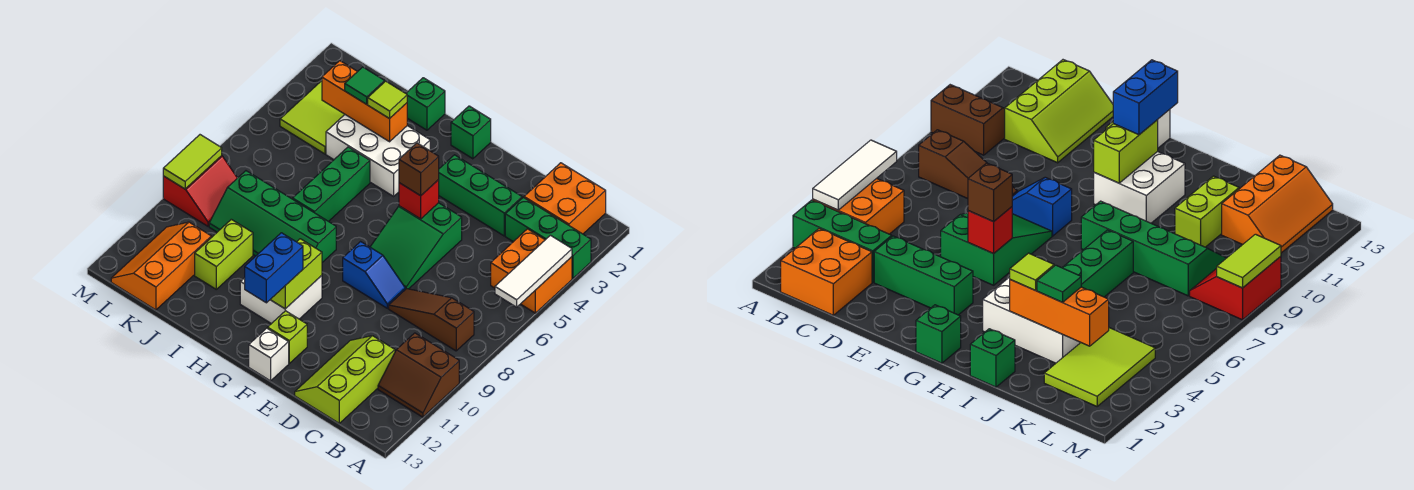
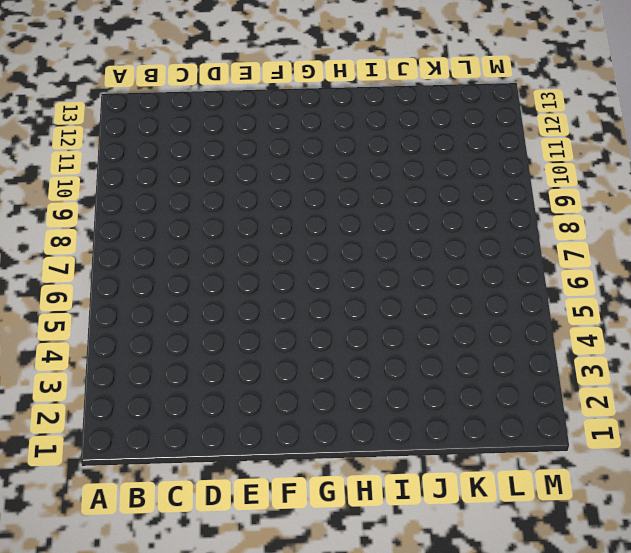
none -> green 1x3 brick [505,197,591,278]
none -> orange 2x2 brick [491,229,572,313]
none -> brown 2x2 slope [378,333,459,417]
none -> orange 2x2 brick [524,163,606,234]

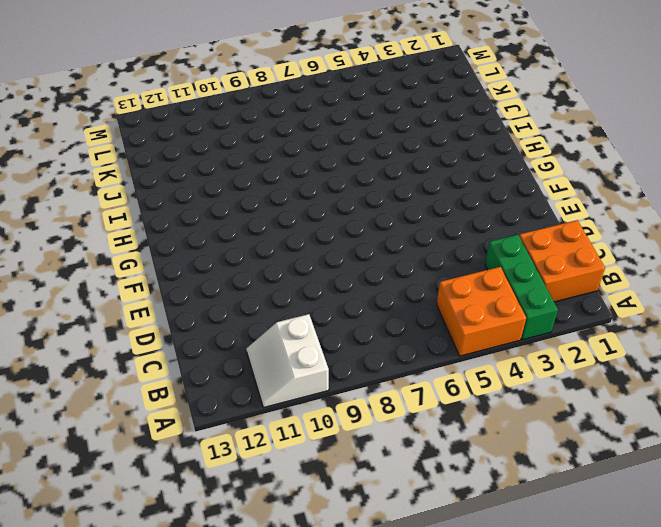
white 2x2 slope [246,314,329,408] -> brown 2x2 slope [378,333,459,417]
none -> brown 1x3 slope [389,289,474,351]
none -> lime 2x3 slope [295,336,395,423]
none -> green 1x3 brick [439,155,522,236]
none -> green 2x3 slope [370,203,462,289]

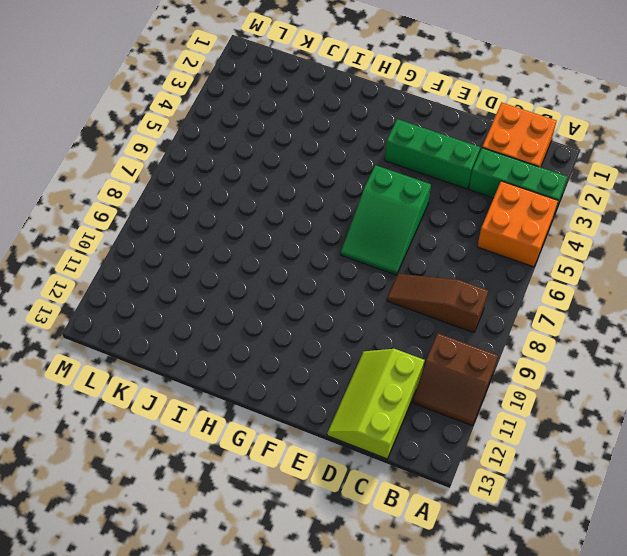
none -> blue 1x2 slope [343,242,405,308]
none -> lime 1x1 brick [268,311,307,363]
none -> white 1x1 brick [249,328,289,381]
none -> green 1x1 brick [451,106,491,159]

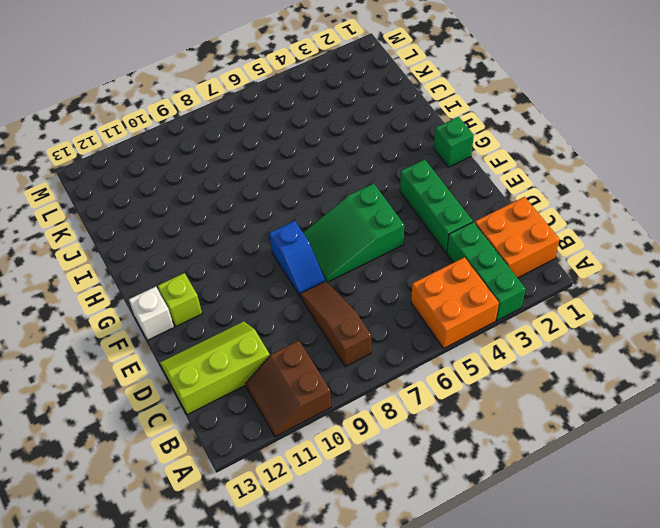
none -> white 2x2 brick [240,276,322,324]
none -> white 2x3 brick [326,115,430,196]
none -> green 2x4 slope [209,171,336,262]
none -> green 1x1 brick [406,78,445,130]

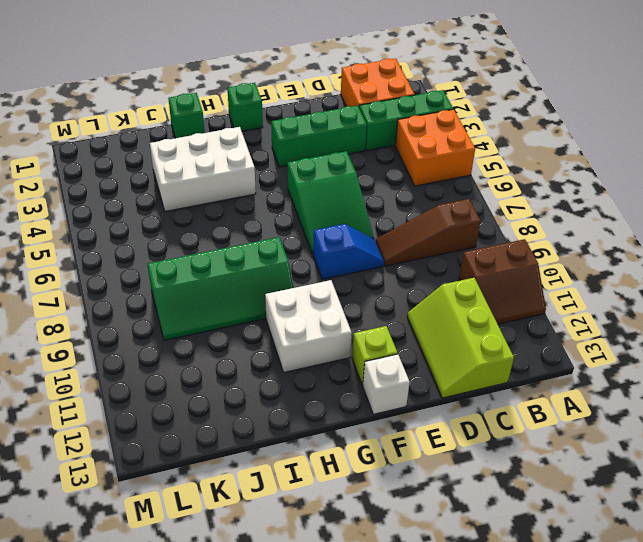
none -> green 1x3 brick [293,147,370,222]
none -> lime 1x2 brick [195,219,253,289]
none -> lime 2x3 tile [280,81,345,154]
none -> orange 2x3 slope [111,222,211,310]

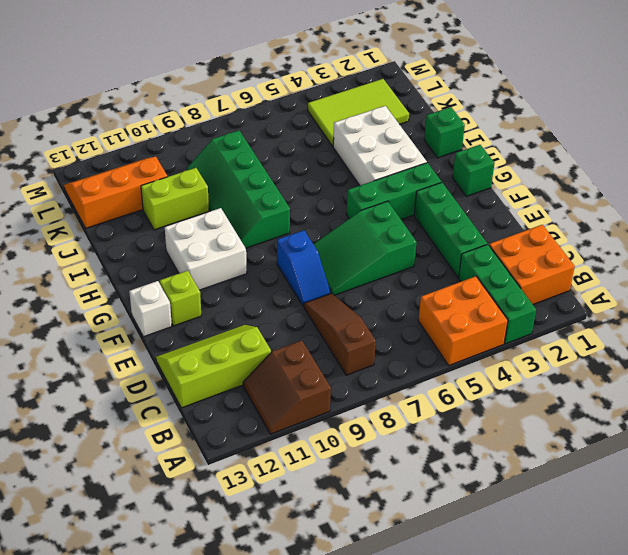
green 1x3 brick [346,163,441,219] -> green 1x3 brick moved to [293,147,370,222]
none -> red 2x2 slope [163,156,237,226]
none -> white 1x3 tile [495,235,572,307]
none -> red 1x1 brick [399,180,439,219]
none -> lime 1x2 brick [270,239,322,309]

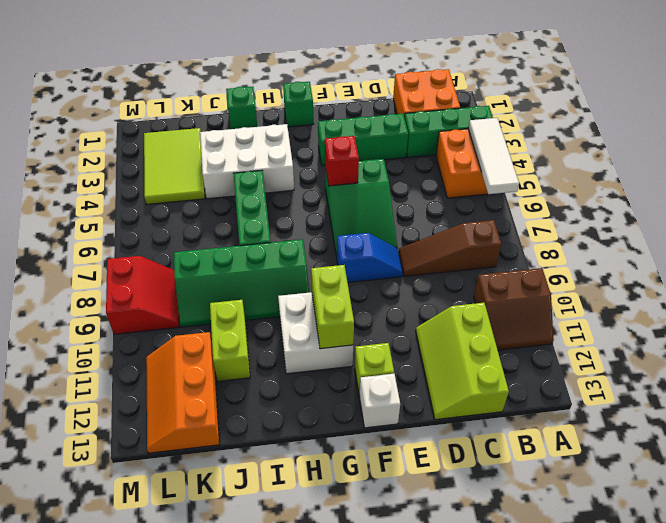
none -> orange 1x3 brick [322,61,407,142]
none -> lime 1x2 tile [163,135,222,189]
none -> brown 1x1 brick [399,143,439,196]
none -> blue 1x2 brick [245,233,303,303]

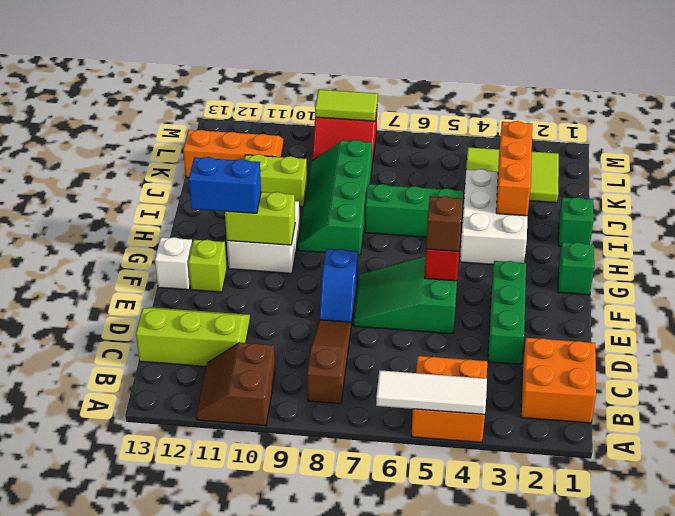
none -> green 1x3 brick [505,197,591,278]
none -> lime 1x1 tile [368,81,407,119]
none -> green 1x1 tile [345,67,384,104]

